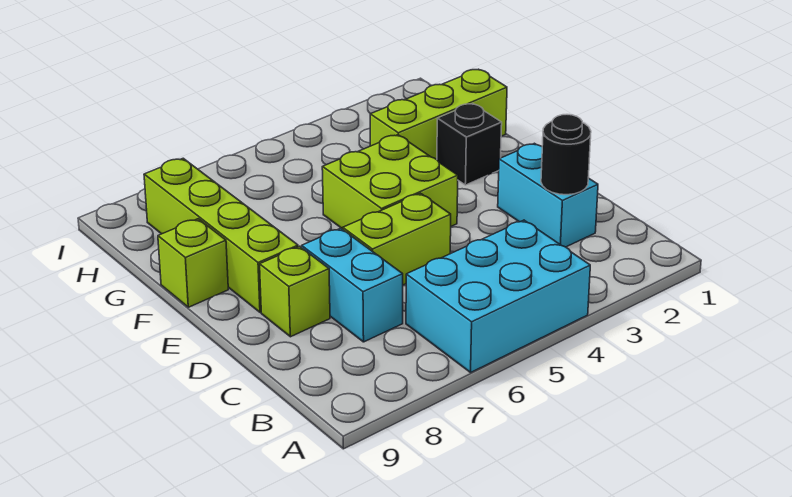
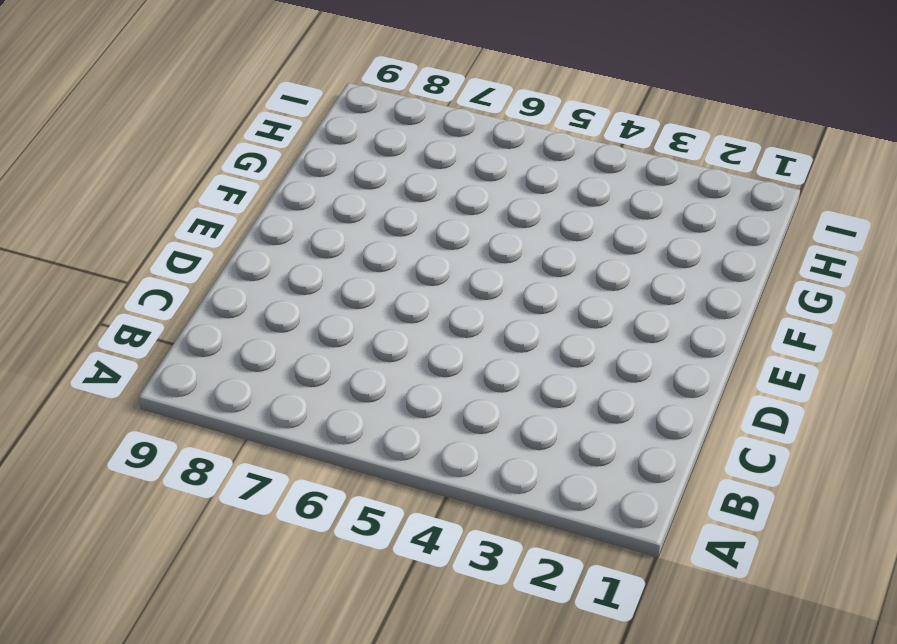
none -> cyan 2x3 brick [406,220,590,372]
none -> cyan 1x2 brick [498,143,598,247]

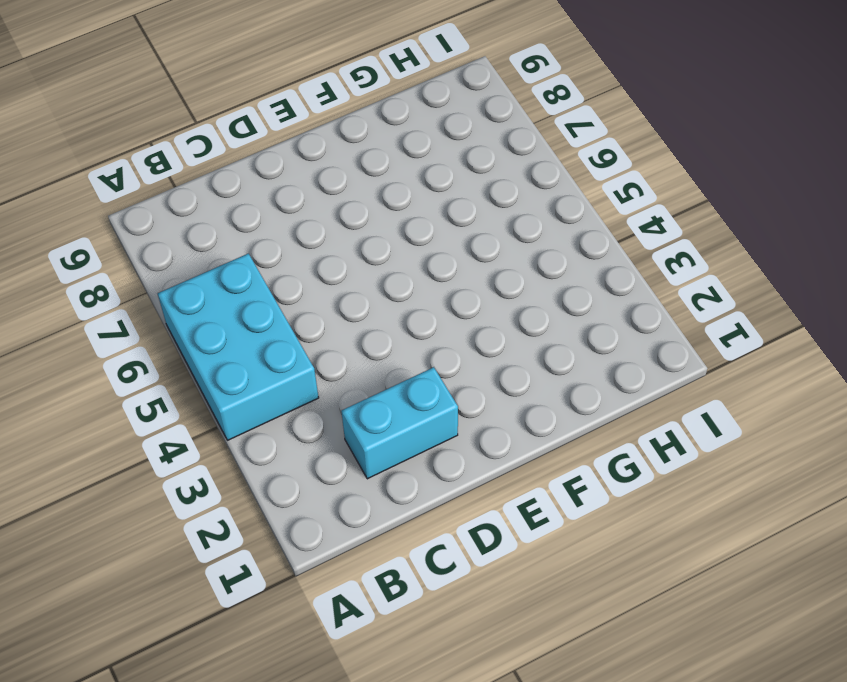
none -> cyan 1x2 brick [302,228,403,342]
none -> lime 1x2 brick [343,193,451,285]

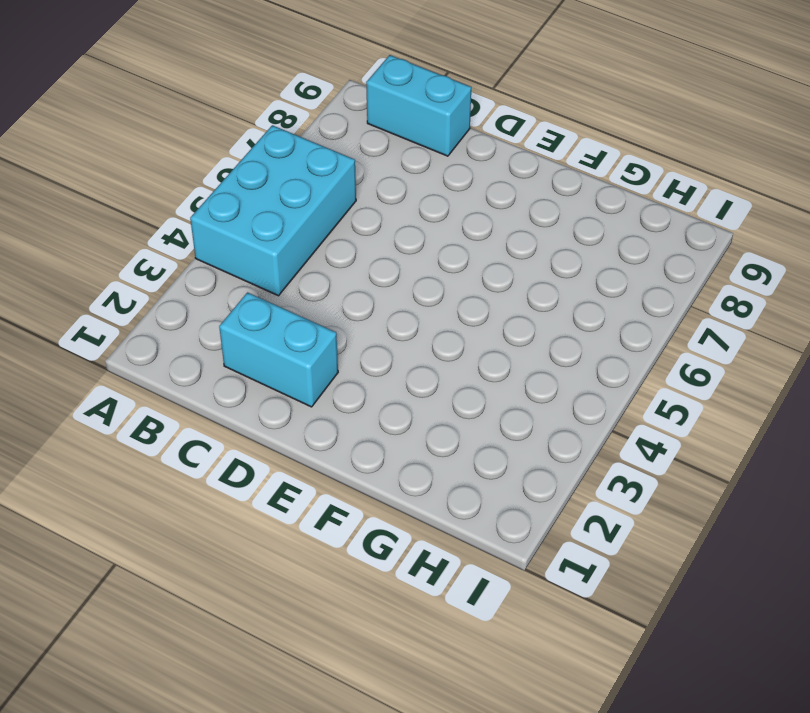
cyan 1x2 brick [366,55,471,156] -> cyan 1x2 brick moved to [302,228,403,342]
none -> lime 1x2 brick [343,193,451,285]
none -> lime 1x1 brick [260,246,330,337]

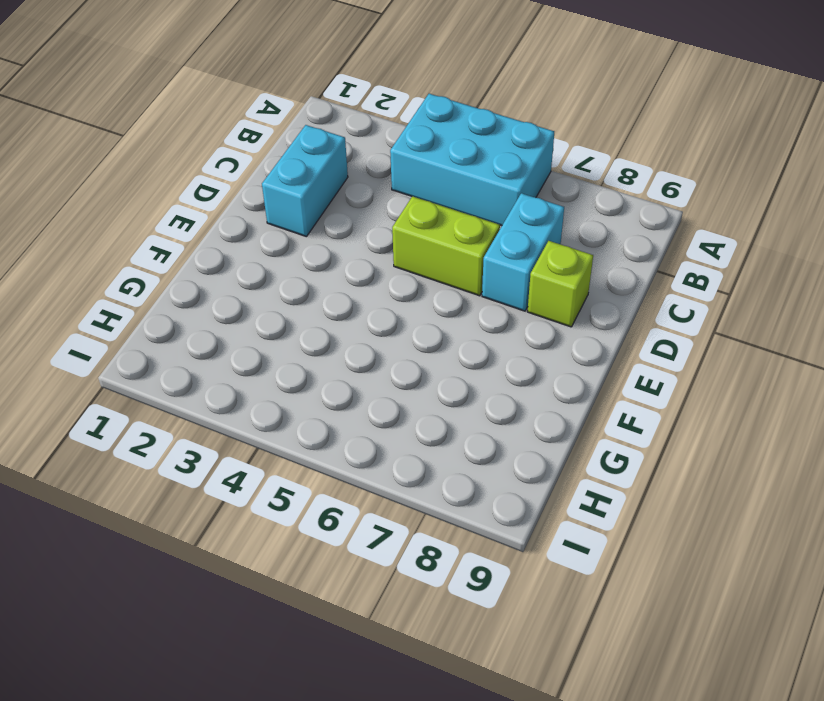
none -> lime 2x2 brick [322,135,458,229]
none -> lime 1x4 brick [144,158,298,312]

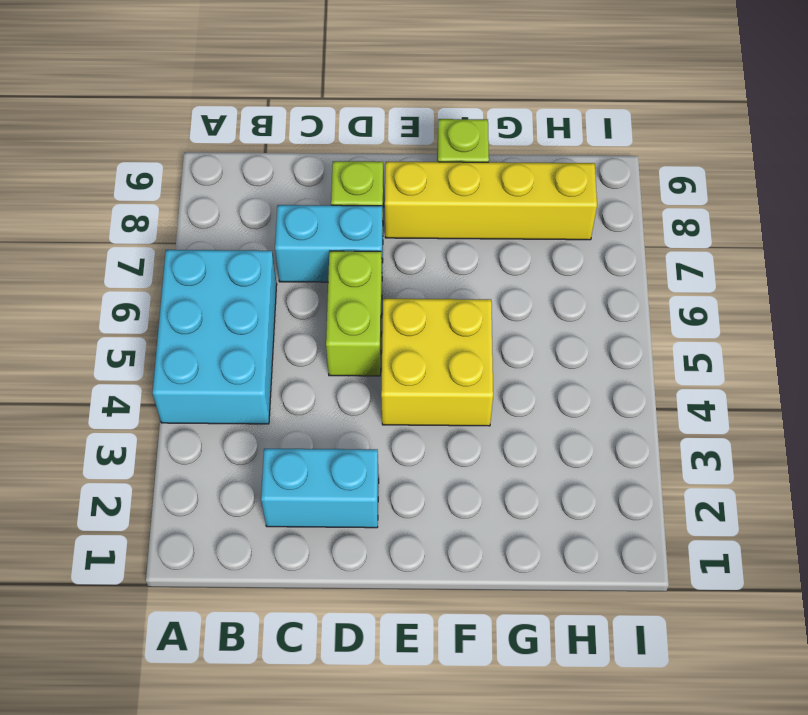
yellow 2x2 brick [381,299,493,426] -> lime 2x2 brick [322,135,458,229]
yellow 1x4 brick [385,162,597,240] -> lime 1x4 brick [144,158,298,312]
none -> black 1x1 brick [437,103,502,185]
none -> lime 1x3 brick [370,69,507,160]

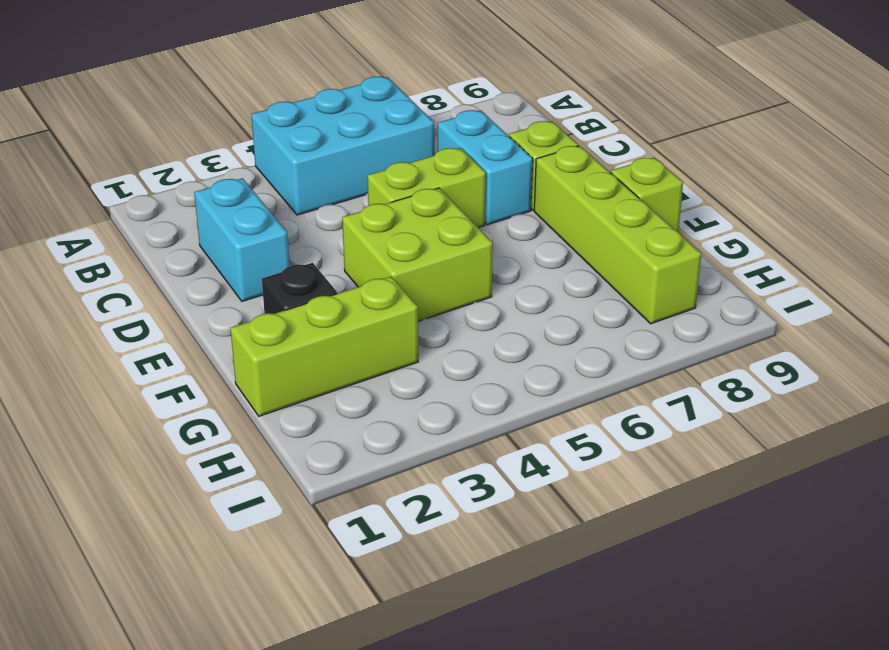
none -> black 1x1 round brick [541,115,591,195]

